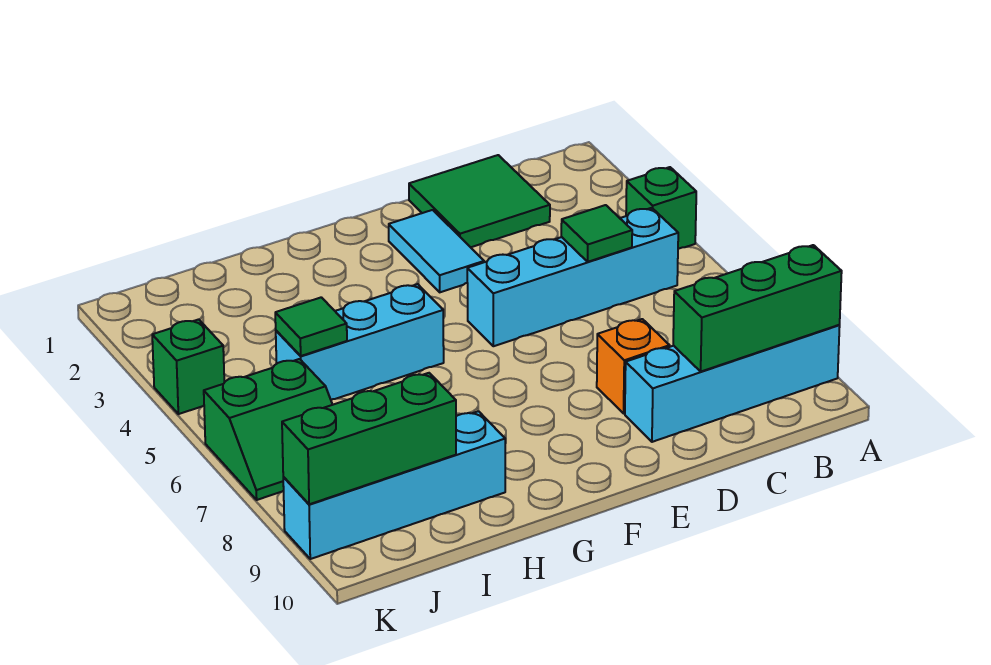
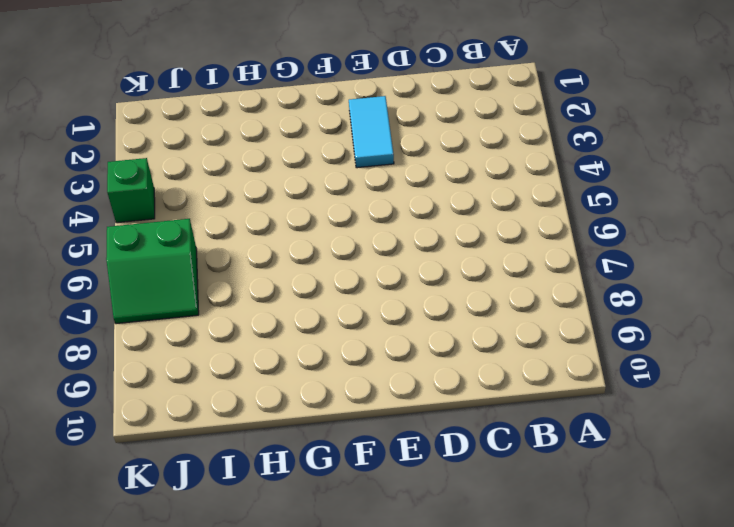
none -> green 1x1 brick [626,167,696,249]
none -> cyan 1x4 brick [625,325,840,442]
none -> cyan 1x4 brick [467,208,678,346]

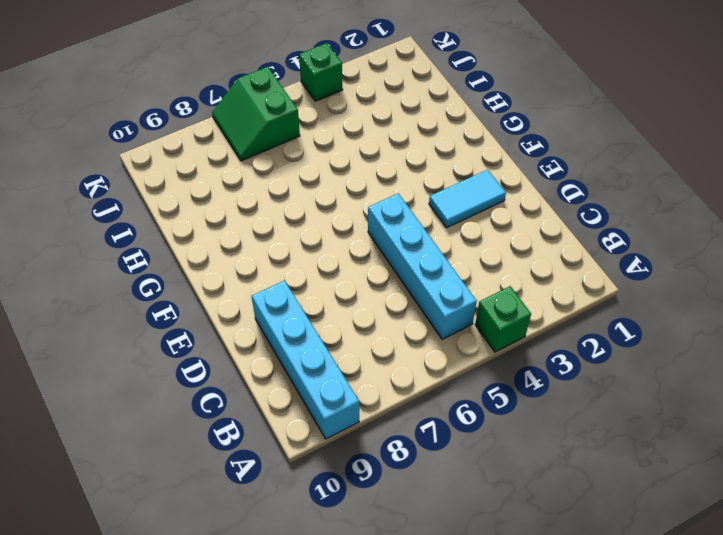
none -> green 2x2 tile [409,155,550,247]
none -> orange 1x1 brick [597,319,670,413]
none -> cyan 1x3 brick [276,284,444,400]

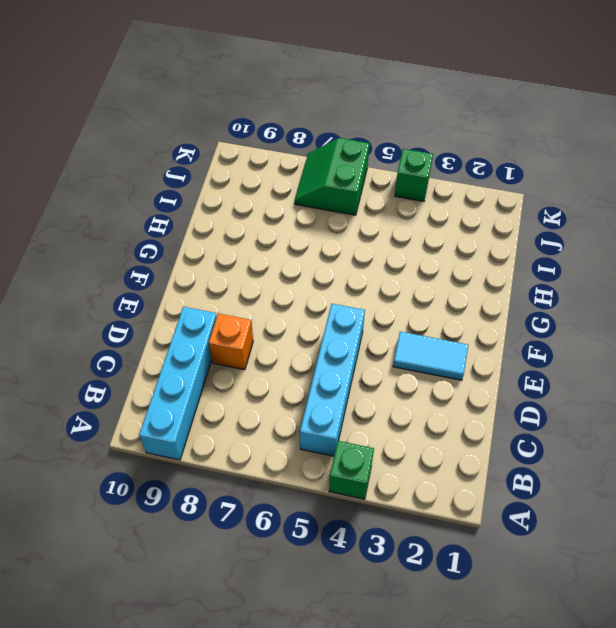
none -> green 2x2 tile [409,155,550,247]
none -> cyan 1x3 brick [276,284,444,400]
none -> cyan 1x4 brick [283,411,505,559]

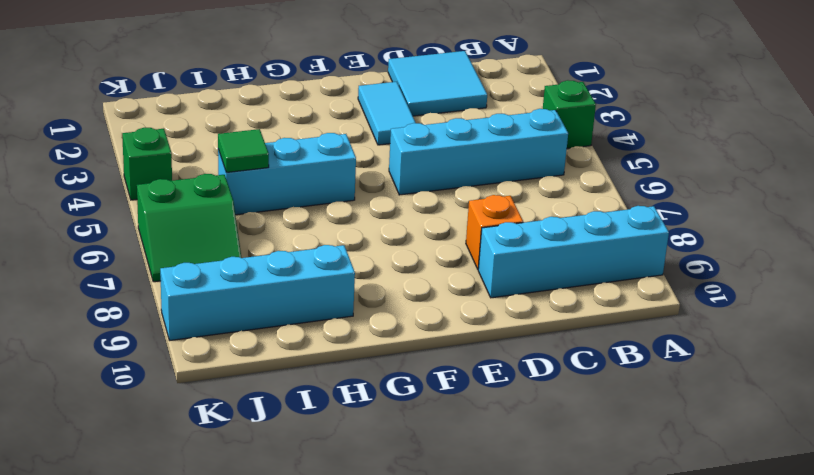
cyan 2x2 tile [388,51,487,116] -> green 2x2 tile [409,155,550,247]
none -> green 1x3 brick [673,245,842,371]
none -> green 1x1 tile [561,205,632,262]
none -> green 1x3 brick [282,373,456,504]

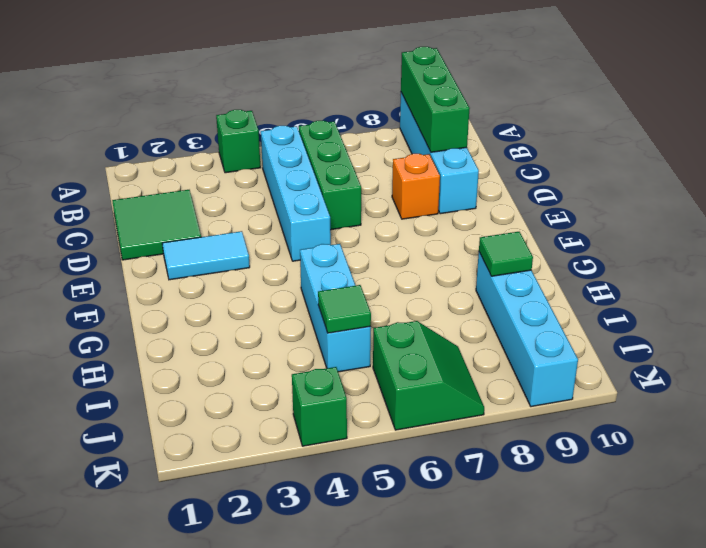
green 1x3 brick [299,121,361,230] -> green 1x3 brick moved to [282,373,456,504]
green 1x1 tile [479,232,533,276] -> green 1x1 tile moved to [561,205,632,262]

